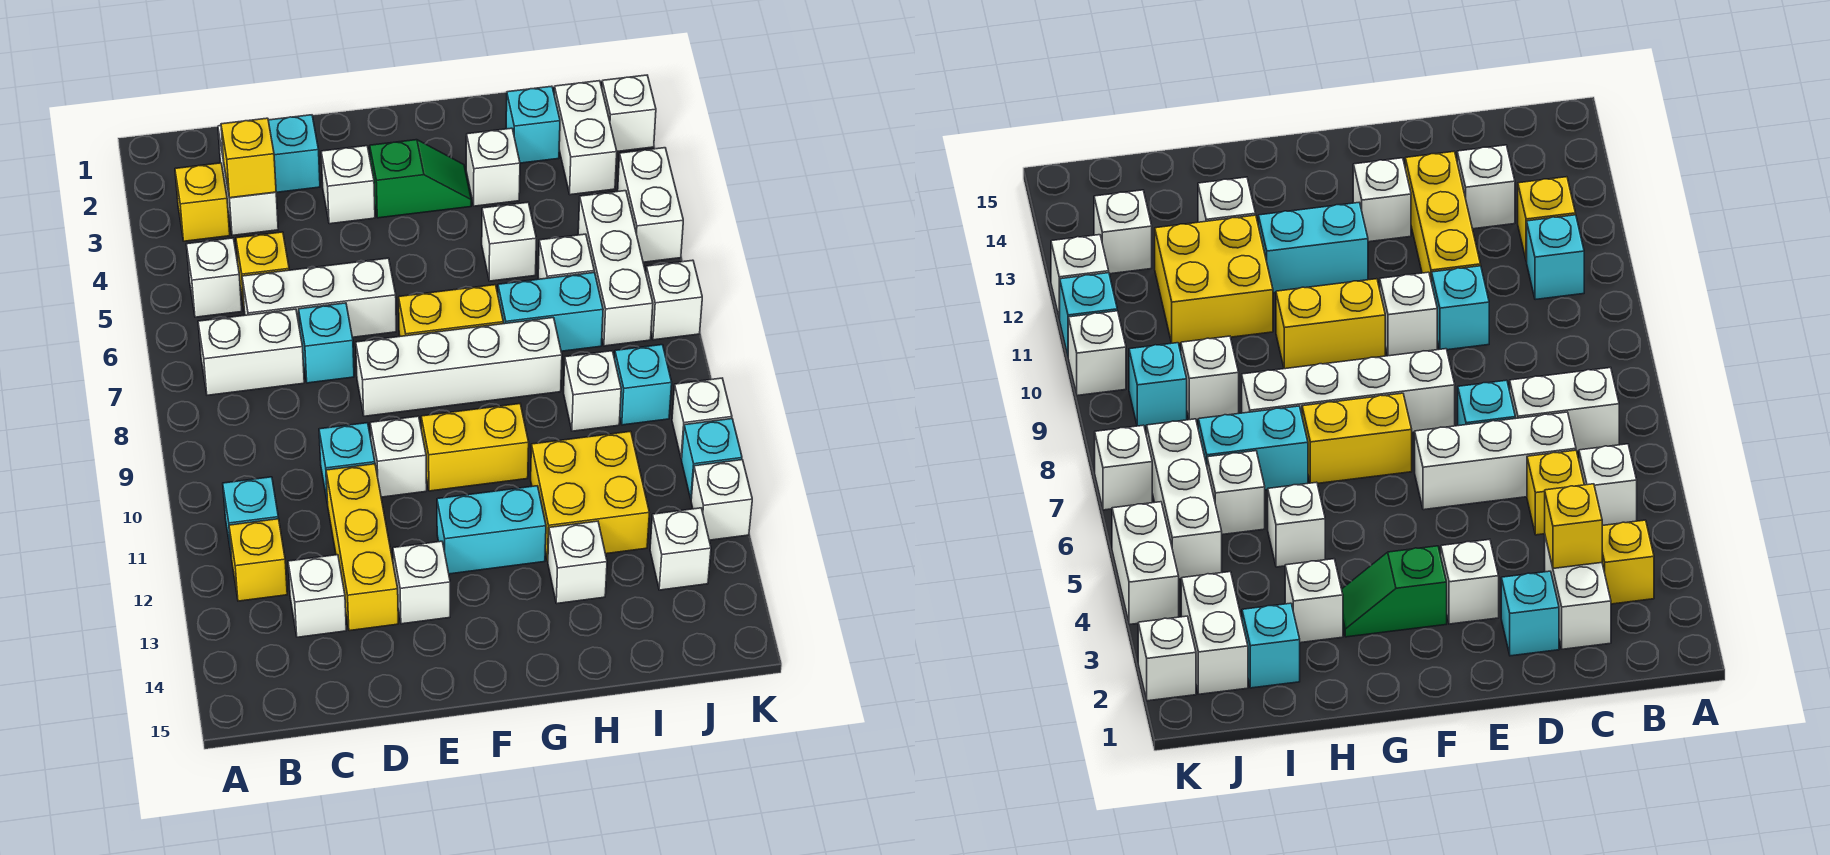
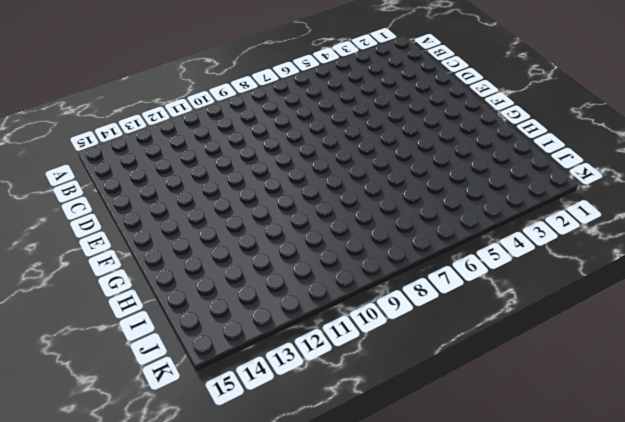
none -> yellow 1x1 brick [175,163,230,241]
none -> white 1x1 brick [186,238,242,317]
none -> white 1x2 brick [198,309,304,395]
none -> cyan 1x1 brick [223,477,279,558]

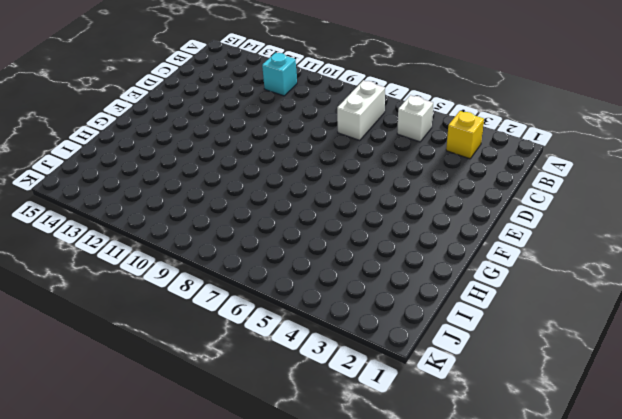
none -> yellow 1x1 brick [229,519,287,601]
none -> white 1x2 brick [218,126,278,236]
none -> yellow 1x1 brick [236,232,289,306]
none -> white 1x3 brick [242,258,396,337]

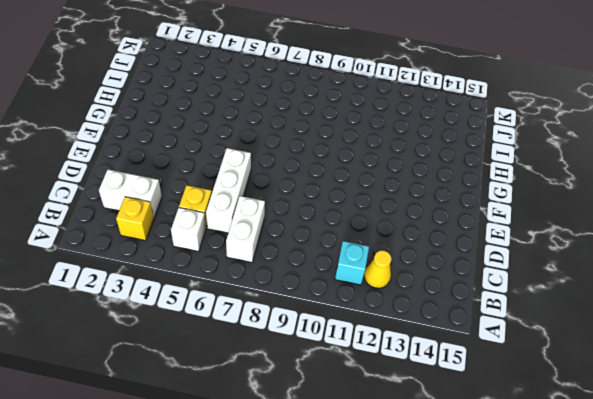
yellow 1x1 cone [364,251,392,288] -> yellow 1x1 brick [229,519,287,601]
none -> white 1x1 brick [288,555,346,637]
none -> cyan 1x1 brick [268,115,320,192]
none -> cyan 1x1 brick [299,303,354,383]
none -> cyan 1x1 brick [319,423,375,504]

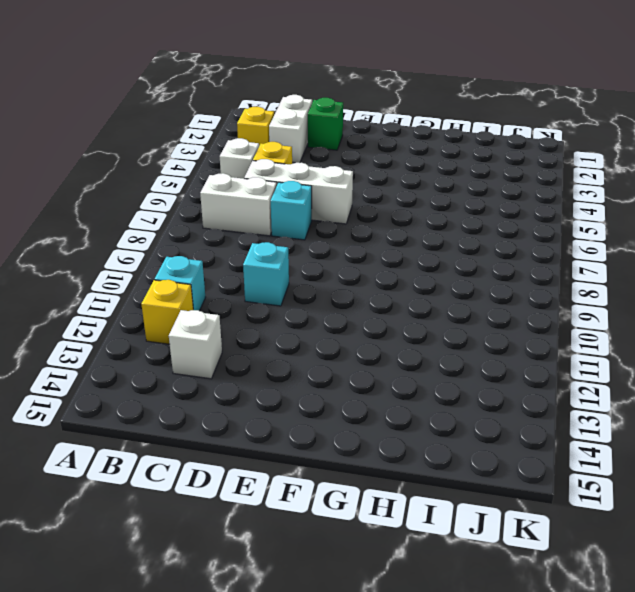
green 1x1 brick [308,98,343,150] -> cyan 1x1 brick [268,115,320,192]
none -> yellow 1x3 brick [326,464,398,631]
none -> white 1x1 brick [321,146,375,224]
none -> white 1x4 brick [356,318,562,416]
none -> white 1x1 brick [370,416,427,497]

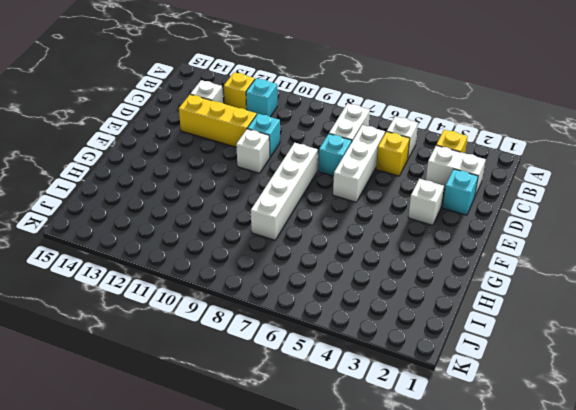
none -> white 1x1 brick [393,541,450,624]
none -> green 1x2 slope [370,140,471,218]
none -> yellow 1x2 brick [399,285,503,336]
none -> yellow 1x2 brick [421,404,529,491]

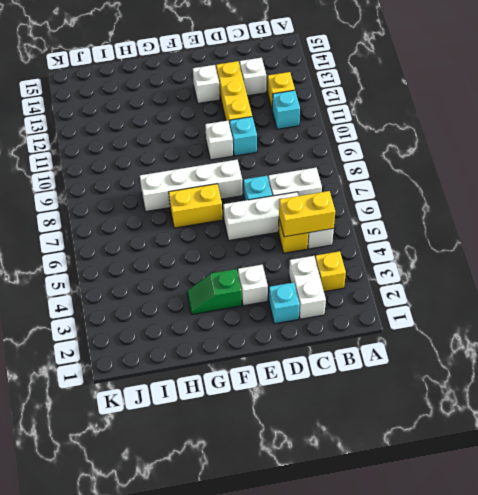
yellow 1x2 brick [279,191,335,237] -> yellow 1x2 brick moved to [421,404,529,491]
none -> cyan 1x2 brick [437,486,546,574]
none -> white 1x1 brick [466,128,520,206]
none -> white 1x1 brick [482,202,536,281]
none -> cyan 1x2 brick [498,272,603,351]

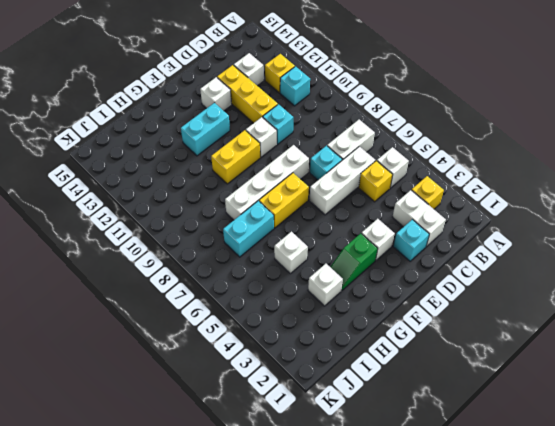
none -> yellow 2x2 brick [531,431,649,561]
none -> white 1x1 brick [548,521,607,603]
none -> cyan 1x1 brick [506,86,560,163]
none -> white 1x1 brick [538,234,594,279]

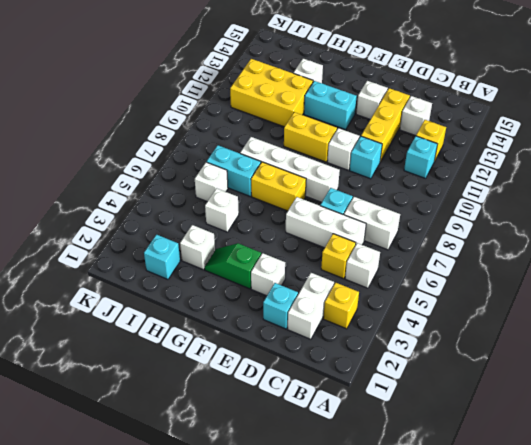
yellow 2x3 brick [230,59,313,127] -> yellow 2x2 brick [531,431,649,561]
none -> white 1x1 brick [564,351,621,431]
none -> white 1x2 brick [554,81,617,195]
none -> white 1x3 brick [578,191,653,346]
none -> cyan 1x1 brick [615,345,672,425]

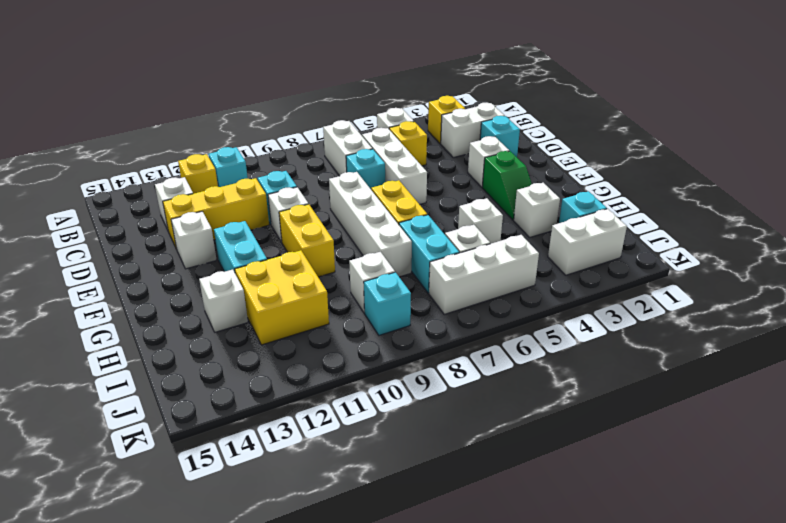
none -> white 1x1 brick [650,508,711,590]
none -> white 1x1 brick [602,75,656,151]
none -> white 1x2 brick [618,148,683,262]
none -> white 1x1 brick [646,260,702,340]

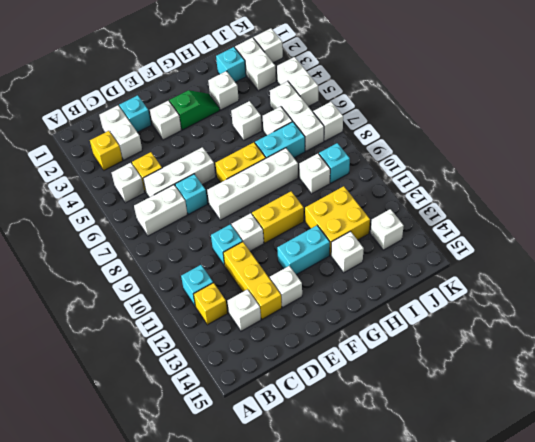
none -> white 1x1 brick [672,378,732,459]
none -> cyan 1x1 brick [682,419,742,499]
none -> white 1x1 brick [691,460,752,540]
none -> yellow 1x1 brick [221,118,276,198]

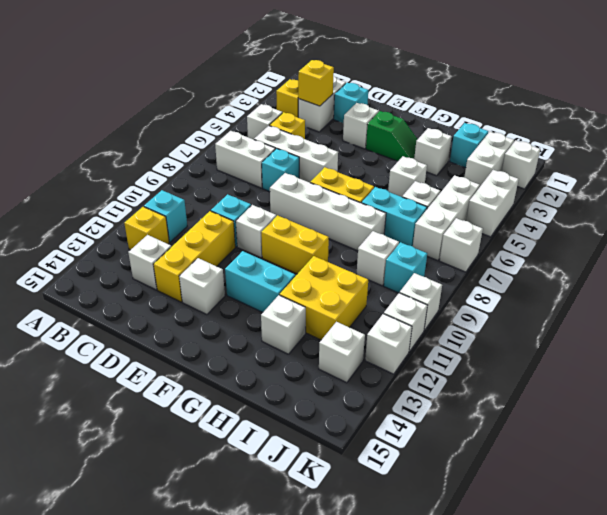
white 1x1 brick [384,293,427,352] -> cyan 1x1 brick [682,419,742,499]

